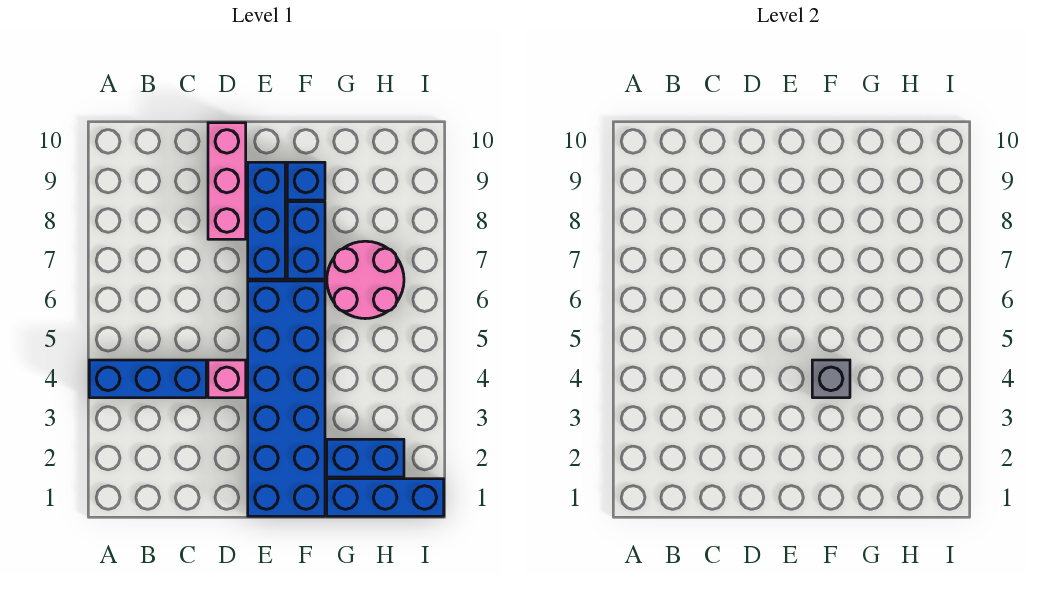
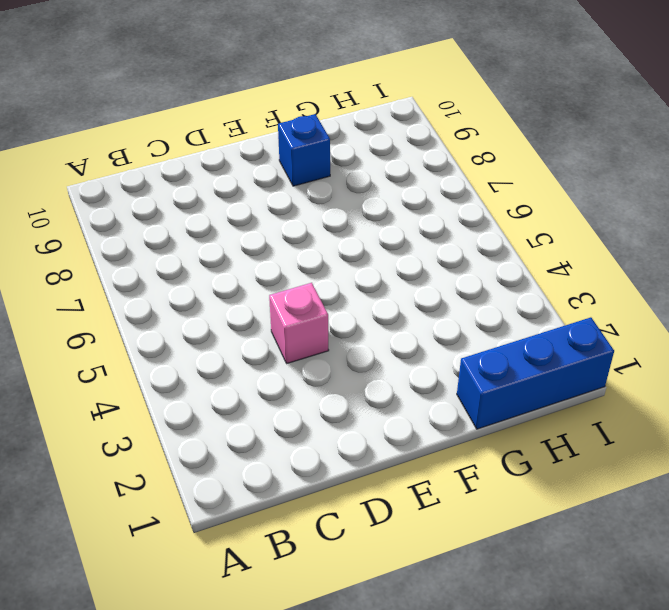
none -> blue 1x3 brick [89,360,206,398]
none -> pink 1x3 brick [208,123,246,239]

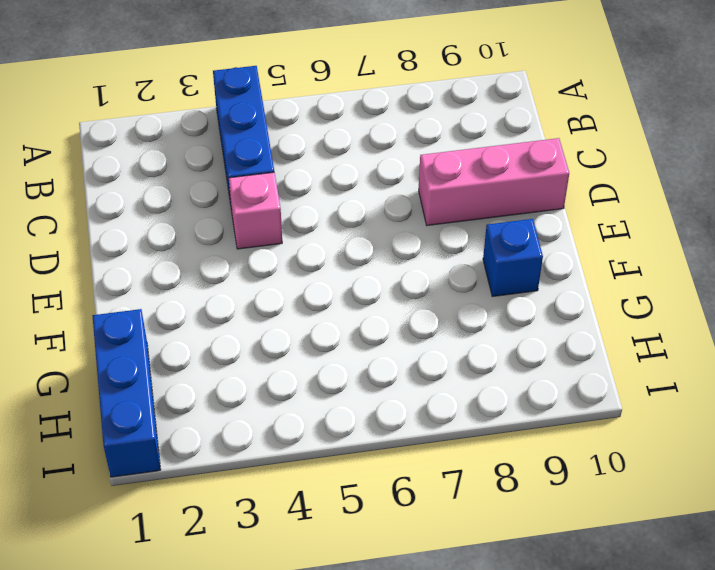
none -> blue 2x6 brick [248,281,325,516]
none -> blue 1x3 brick [248,162,285,279]

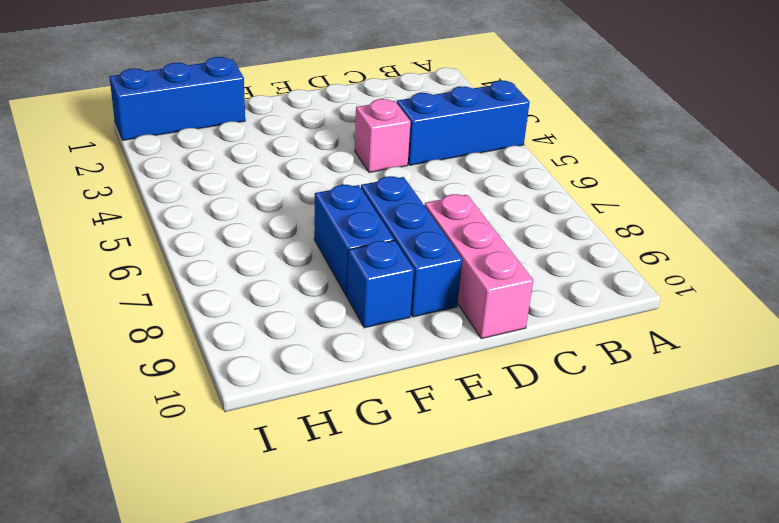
none -> blue 2x6 brick [248,281,325,516]
none -> blue 1x2 brick [327,439,404,477]

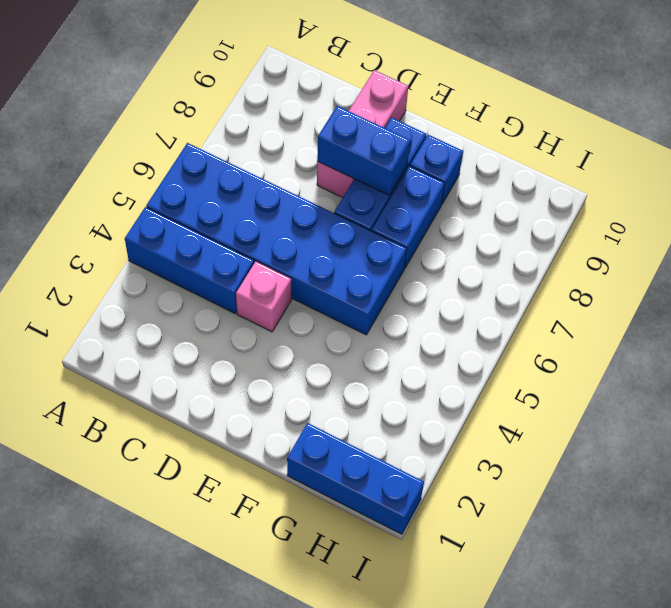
blue 2x6 brick [146,143,407,335] -> blue 2x6 brick turned to [248,281,325,516]
blue 1x2 brick [317,106,410,195] -> blue 1x2 brick moved to [327,439,404,477]
none -> pink 2x2 round brick [327,241,404,319]
none -> grey 1x1 brick [812,360,850,398]

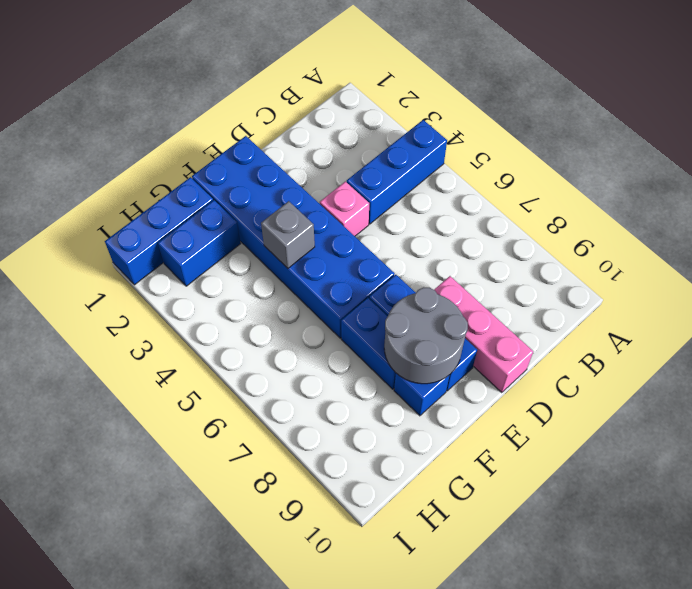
grey 2x2 round brick [384,287,468,384] -> none
none -> pink 2x2 round brick [327,241,404,319]

